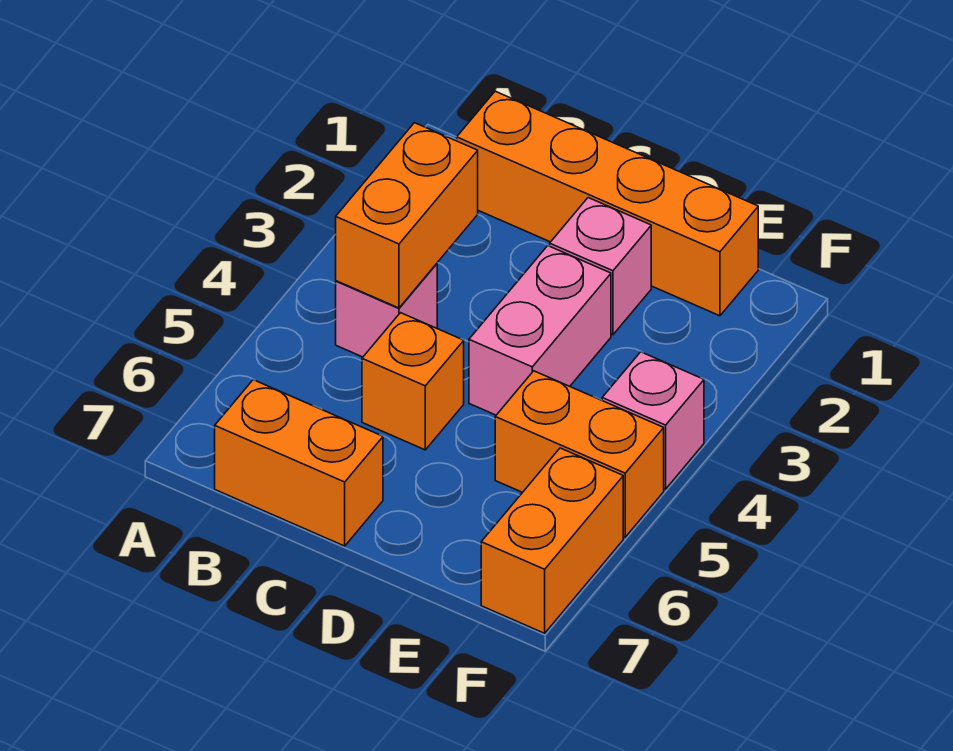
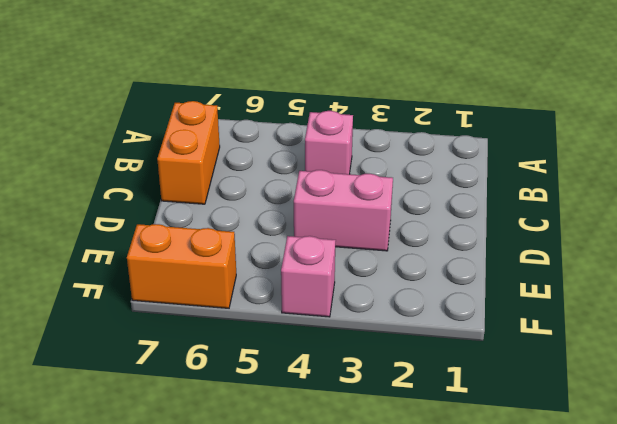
none -> orange 1x4 brick [457,91,758,316]
none -> orange 1x1 brick [362,313,464,450]

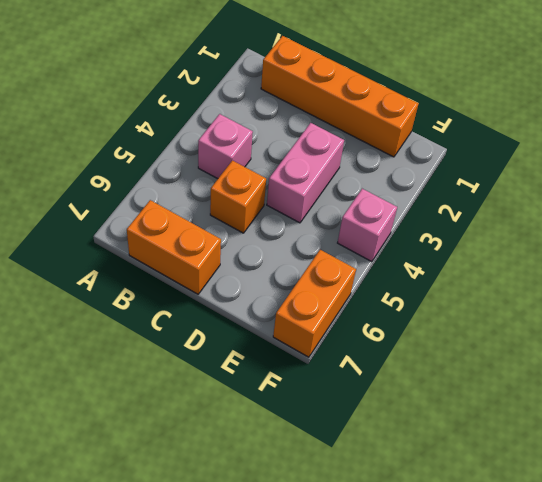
none -> pink 1x1 brick [550,198,651,335]
none -> orange 1x2 brick [495,371,664,537]

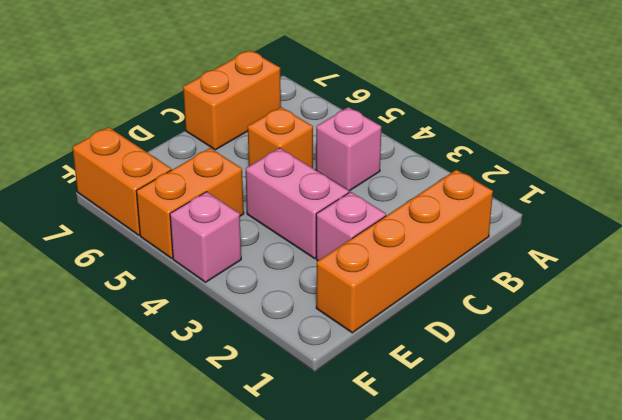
none -> orange 1x2 brick [336,123,478,308]

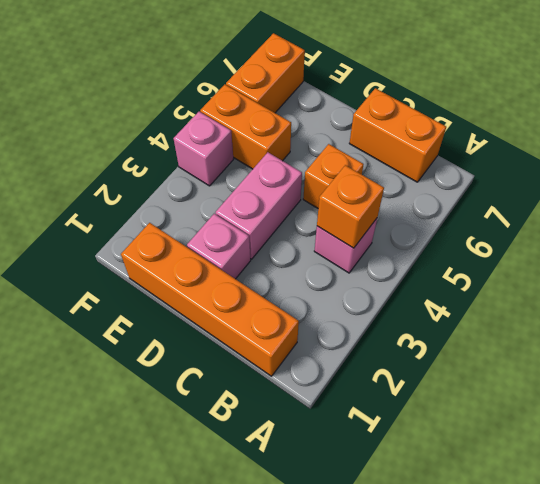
orange 1x1 brick [317,165,384,248] -> orange 1x2 brick [336,123,478,308]

